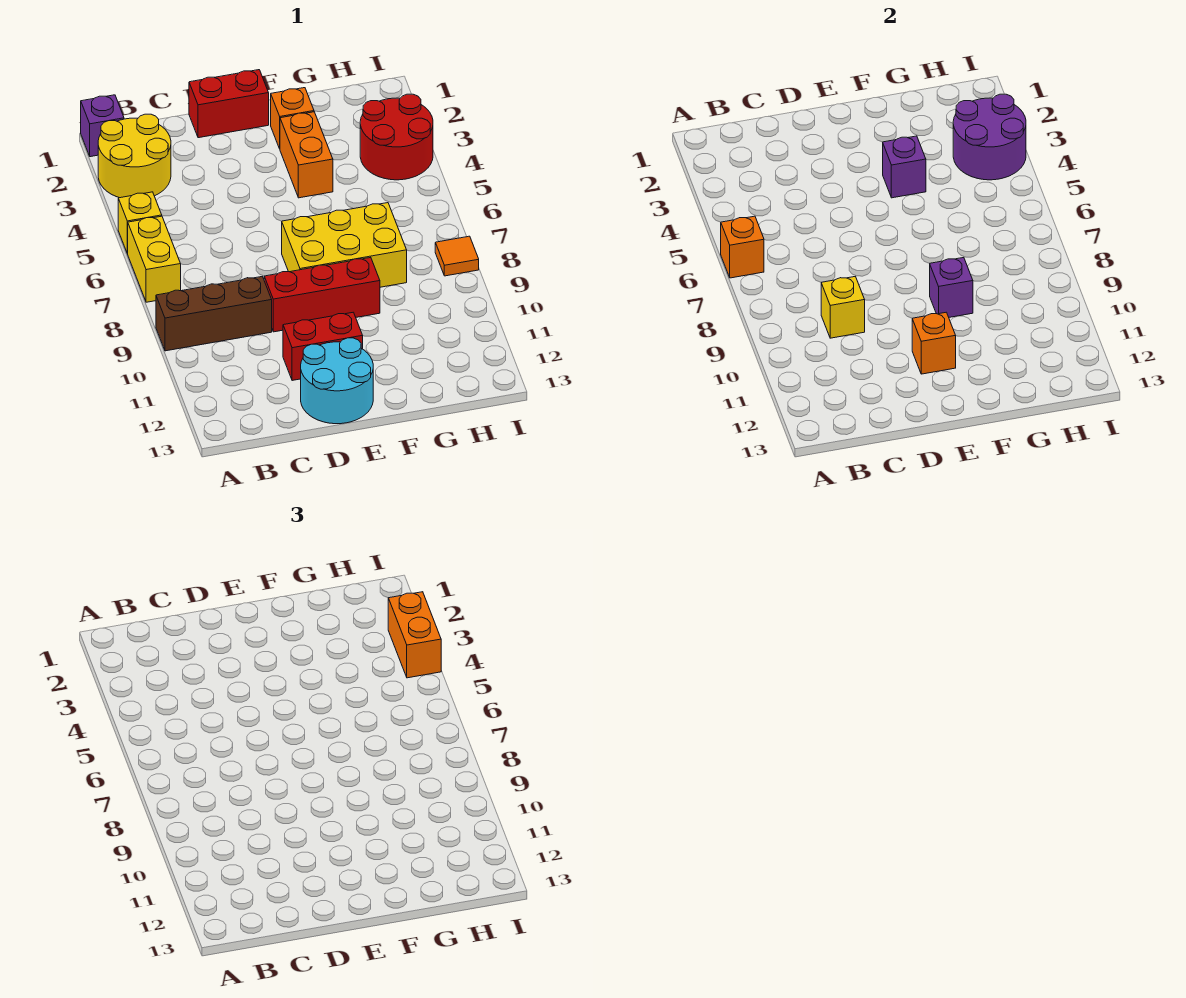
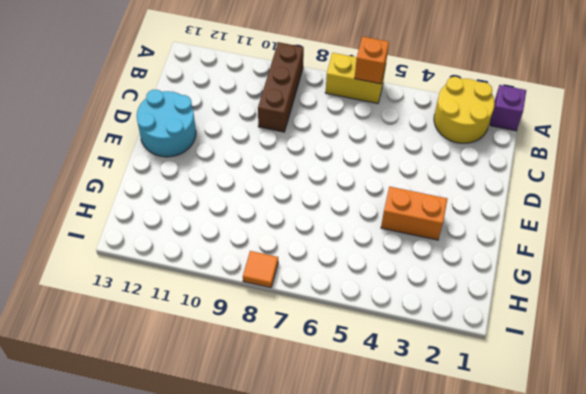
none -> yellow 1x1 brick [118,192,162,254]
none -> red 1x2 brick [189,70,269,138]
none -> red 1x3 brick [264,257,380,332]

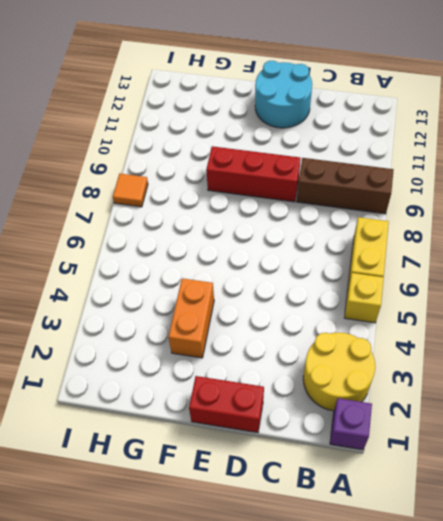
none -> red 1x2 brick [283,312,363,381]
none -> yellow 2x3 brick [282,203,407,287]
none -> orange 1x1 brick [271,88,314,149]

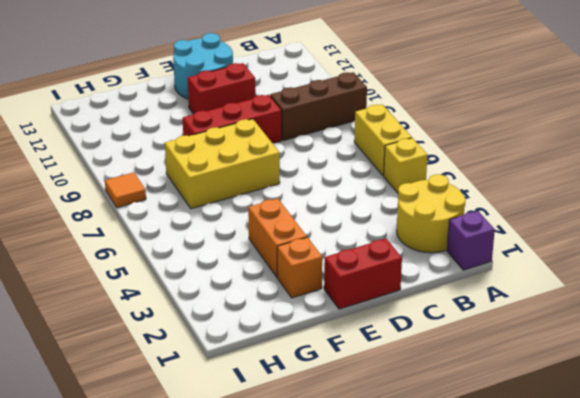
none -> red 2x2 round brick [360,94,433,180]
none -> orange 1x1 brick [721,216,764,278]
none -> yellow 1x1 brick [821,277,865,338]

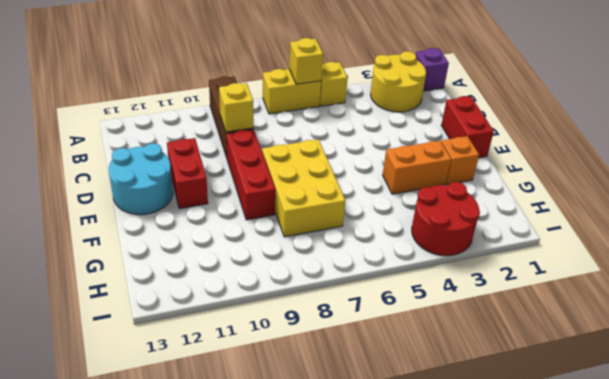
yellow 1x1 brick [289,38,323,84] -> orange 1x1 brick [721,216,764,278]
none -> orange 1x1 tile [435,236,479,276]
none -> orange 1x1 brick [912,312,956,374]
none -> purple 1x1 brick [883,136,926,198]

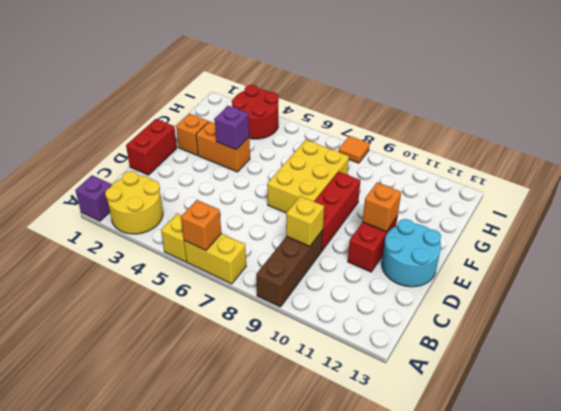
none -> purple 1x1 brick [930,257,973,317]
none -> purple 2x2 round brick [953,94,1026,180]
none -> orange 1x2 brick [388,592,441,678]

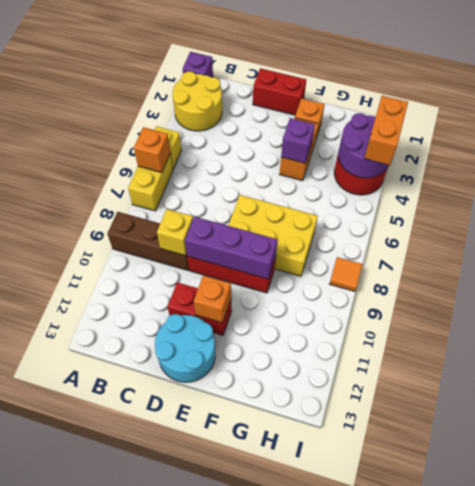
purple 1x3 brick [185,217,278,279] -> purple 1x1 brick [930,257,973,317]

